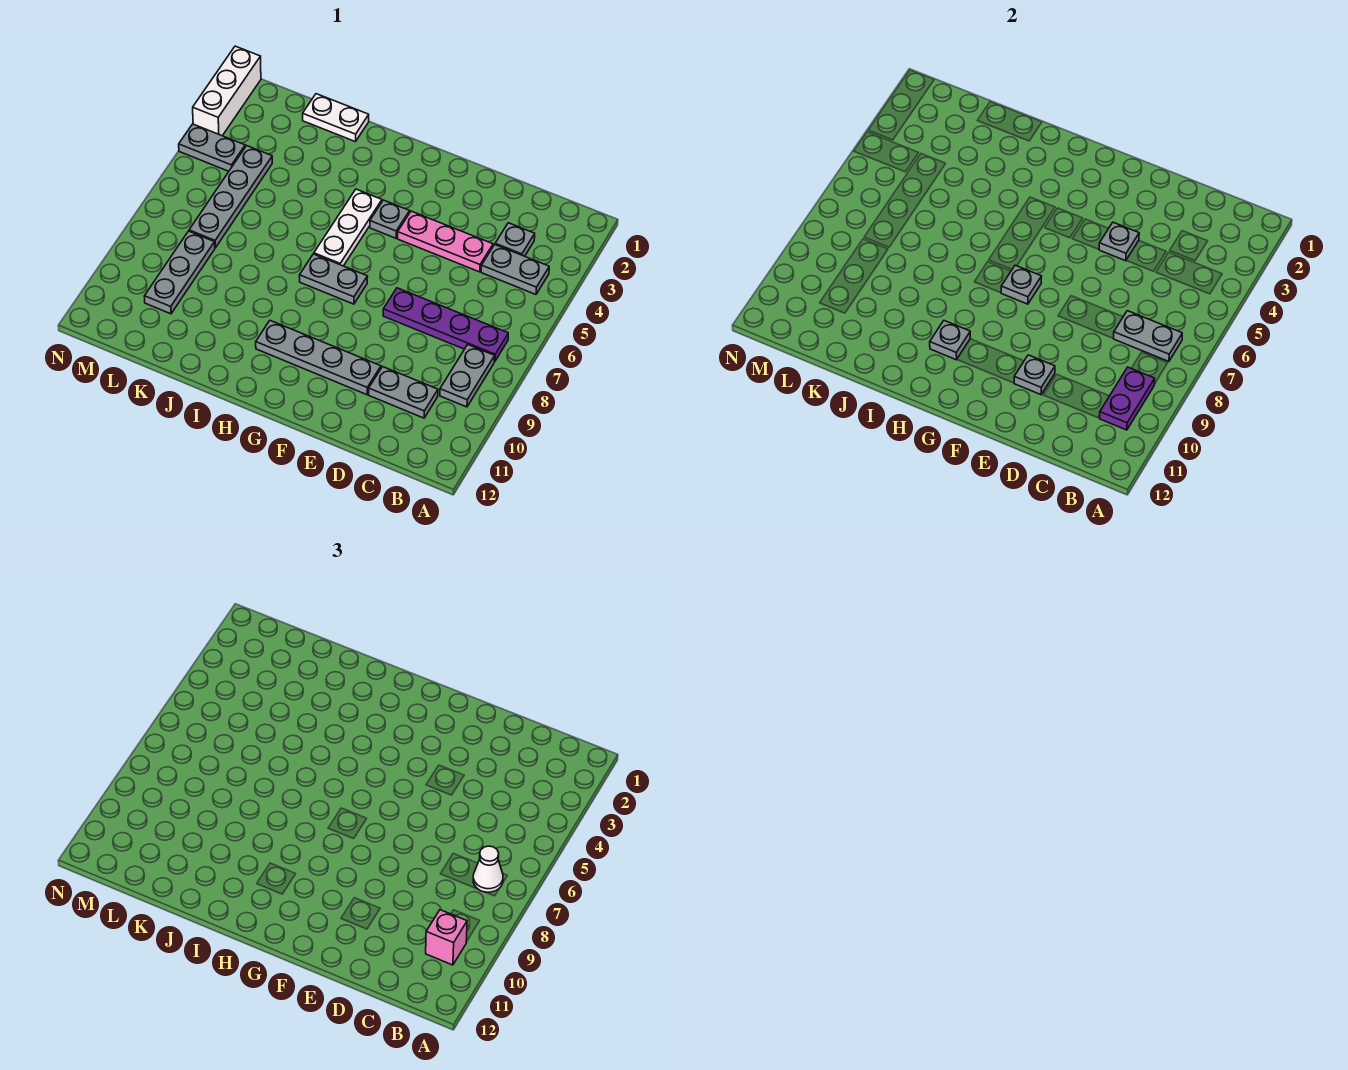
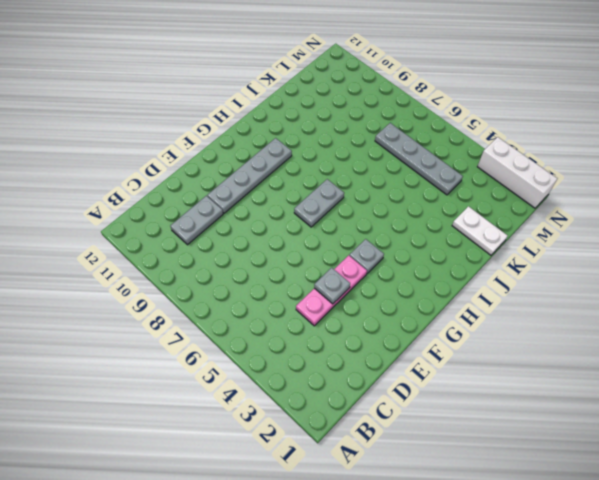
white 1x2 plate [452,206,508,255] -> white 1x2 plate turned to [303,94,369,142]
none -> grey 1x2 plate [481,245,549,294]
none -> purple 1x4 plate [383,288,508,362]
none -> grey 1x2 plate [440,345,495,407]

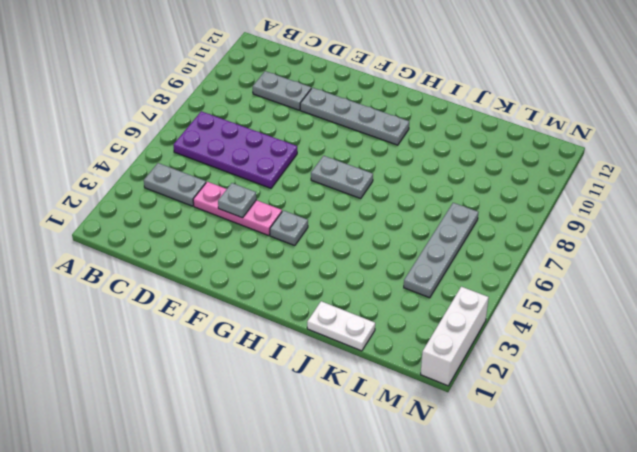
purple 2x4 plate [173,111,297,188] -> purple 1x4 plate [383,288,508,362]
none -> grey 1x2 plate [440,345,495,407]
none -> grey 1x1 plate [495,223,535,256]
none -> white 1x3 plate [314,189,382,266]

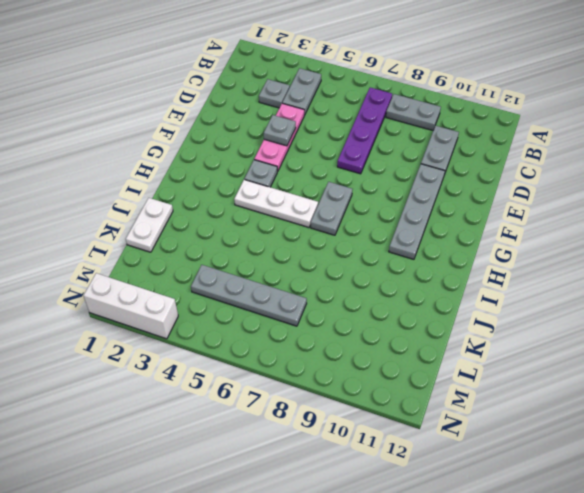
none -> grey 1x3 plate [144,231,215,314]
none -> grey 1x2 plate [179,124,245,171]
none -> grey 1x2 plate [1113,311,1182,362]

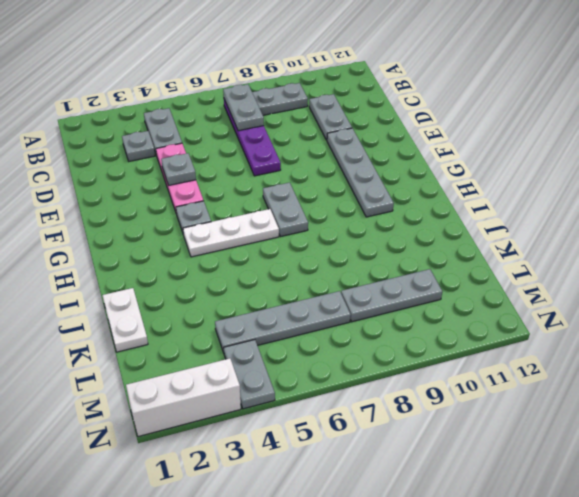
none -> purple 1x2 plate [1099,367,1155,430]
none -> grey 1x1 plate [1014,355,1055,395]
none -> grey 1x1 plate [1001,265,1042,304]

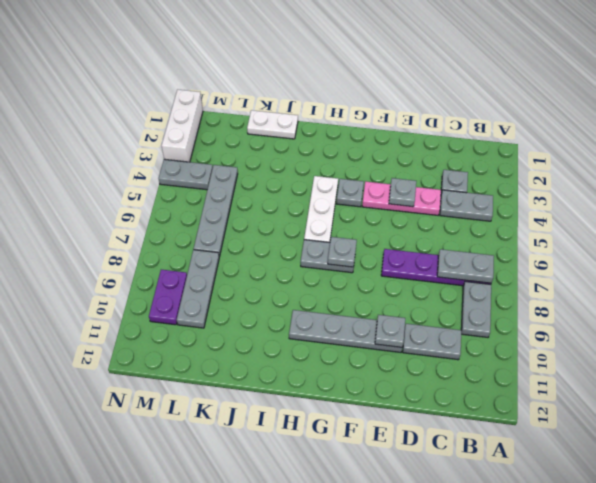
purple 1x2 plate [149,270,187,325] -> purple 1x2 plate moved to [1099,367,1155,430]
none -> grey 1x1 plate [930,321,970,360]
none -> white 1x1 cone [473,846,503,893]
none -> pink 1x1 brick [426,910,467,965]

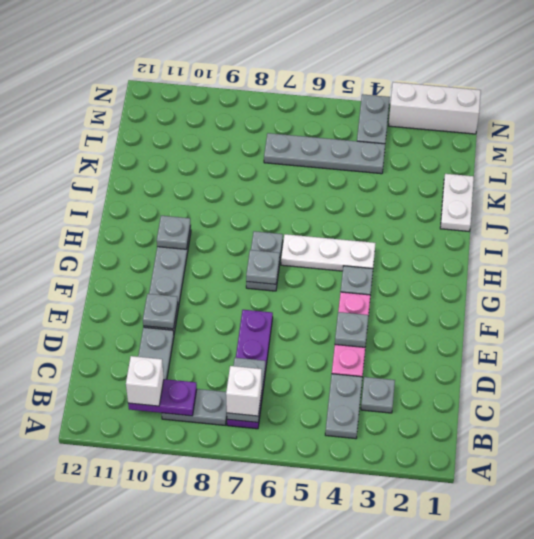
white 1x1 brick [226,366,262,416] -> white 1x1 cone [473,846,503,893]
white 1x1 brick [126,356,164,406] -> pink 1x1 brick [426,910,467,965]
none -> grey 1x3 plate [144,231,215,314]

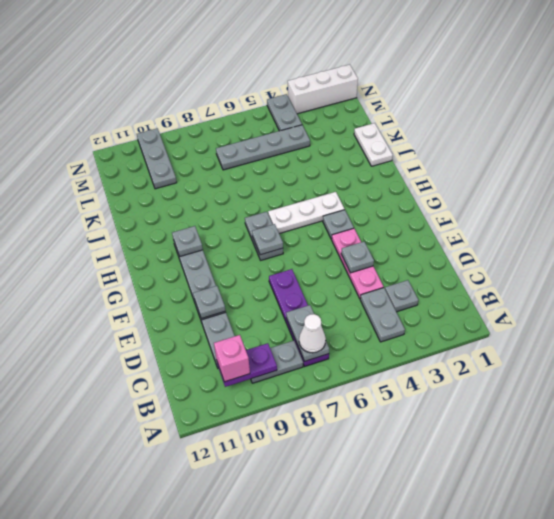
grey 1x3 plate [137,128,177,189] -> grey 1x3 plate turned to [144,231,215,314]

